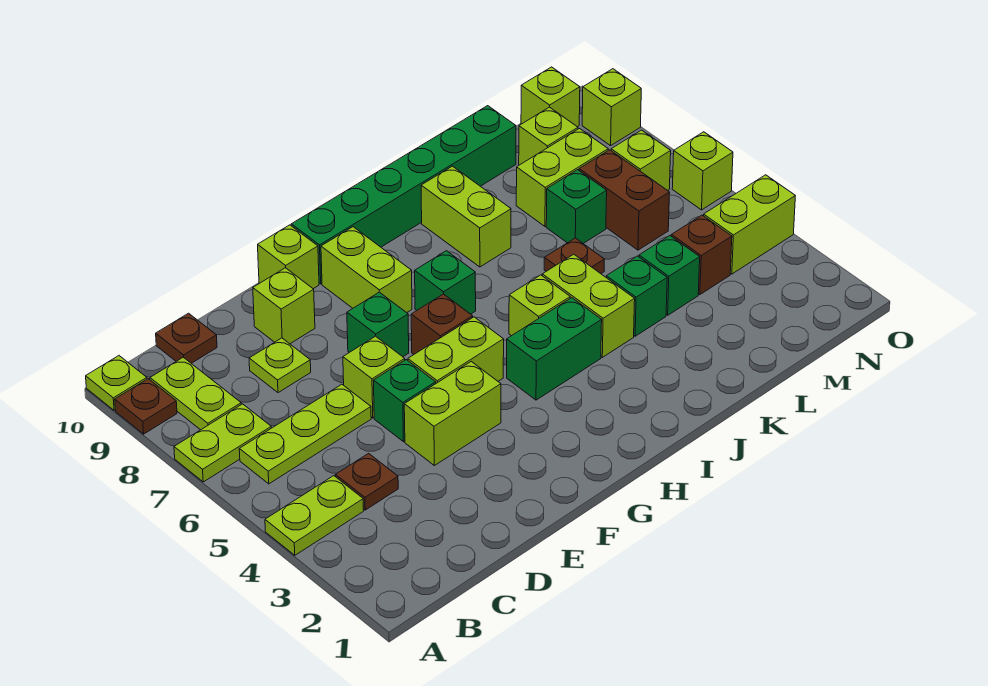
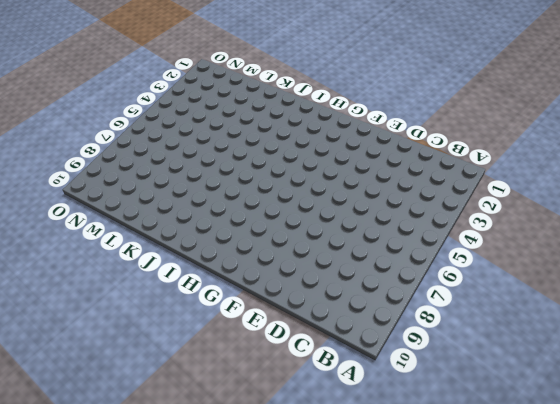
none -> lime 1x2 plate [265,476,364,555]
none -> lime 1x2 plate [174,404,271,482]
none -> brown 1x1 plate [115,379,177,434]
none -> lime 1x1 plate [86,356,147,410]

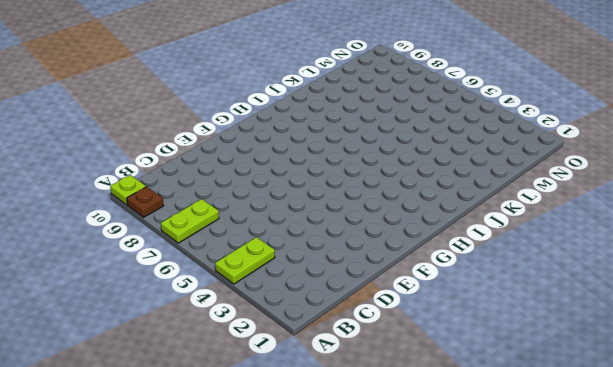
none -> lime 1x3 plate [239,384,371,484]
none -> lime 1x2 plate [150,357,241,430]
none -> brown 1x1 plate [336,453,398,510]
none -> brown 1x1 plate [156,313,217,363]

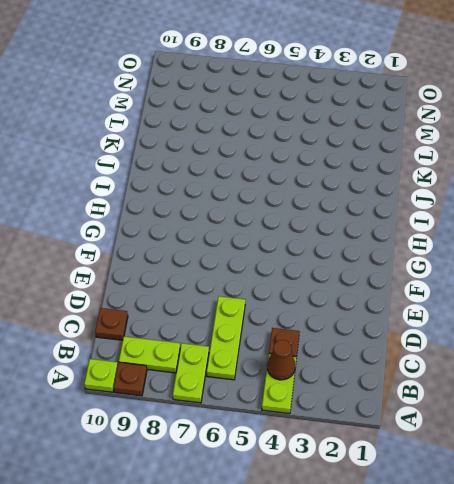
brown 1x1 cone [267,340,295,380] -> none
none -> lime 1x1 plate [249,338,311,393]
none -> lime 1x2 brick [404,362,501,465]
none -> green 1x1 brick [373,360,436,442]
none -> lime 1x1 brick [343,336,405,418]

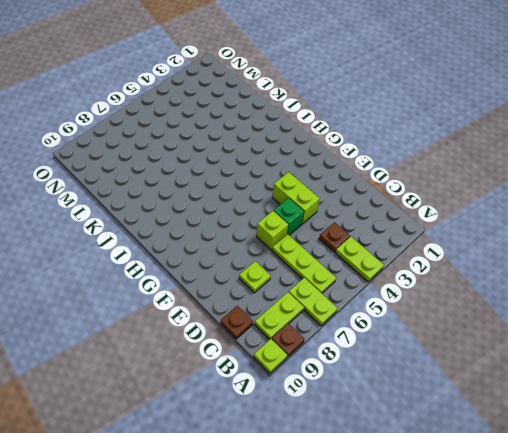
none -> lime 1x1 brick [253,268,315,344]
none -> lime 1x2 brick [408,317,504,383]
none -> green 1x1 brick [347,292,409,357]
none -> lime 1x1 brick [258,225,319,289]

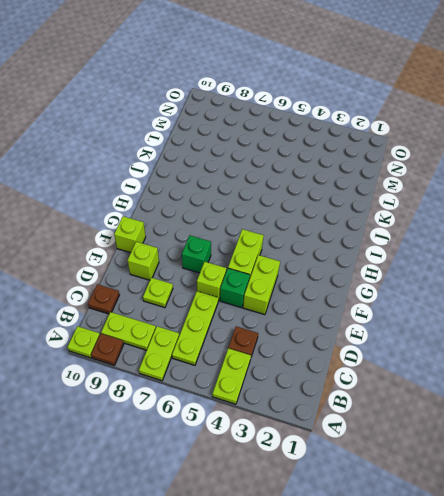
none -> brown 1x1 brick [411,294,473,354]
none -> lime 1x2 brick [321,227,412,313]
none -> green 1x6 brick [291,106,516,284]
none -> green 1x2 brick [507,298,602,400]

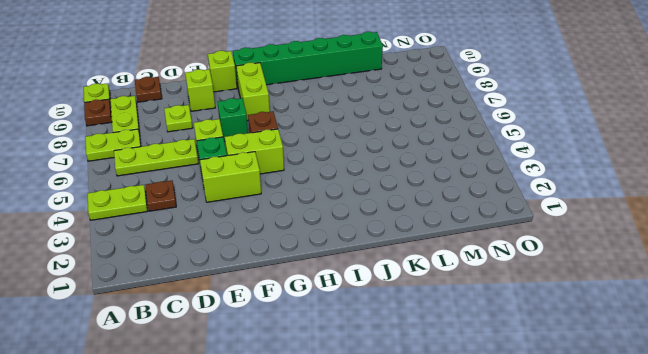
none -> green 1x2 brick [507,298,602,400]
none -> green 1x1 brick [415,251,476,314]
none -> lime 1x1 brick [509,275,570,336]
none -> lime 1x2 brick [542,254,635,357]

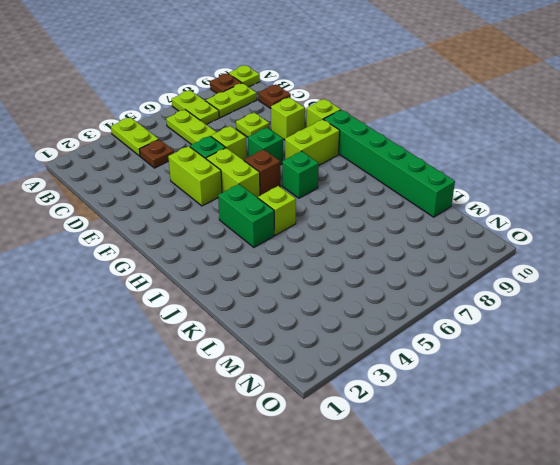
none -> lime 1x2 brick [542,254,635,357]
none -> lime 1x2 brick [421,166,511,267]
none -> green 1x1 brick [606,256,667,336]
none -> brown 1x1 plate [544,238,604,274]

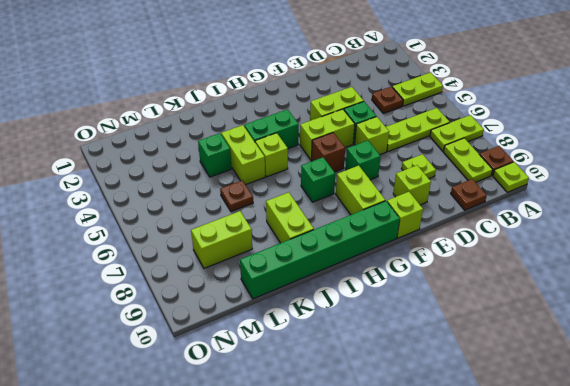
none -> green 1x1 brick [639,236,700,315]
none -> green 1x1 brick [546,170,607,244]
none -> brown 1x1 brick [671,215,732,295]
none -> brown 1x2 brick [579,150,670,250]

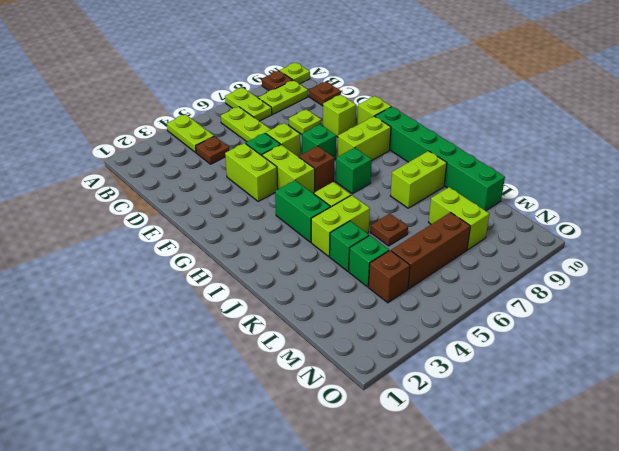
brown 1x3 brick [391,212,470,289] -> brown 1x2 brick [579,150,670,250]
none -> green 1x1 brick [546,170,607,244]
none -> lime 1x1 brick [519,107,578,165]
none -> lime 1x2 brick [704,175,795,274]
none -> lime 1x1 brick [611,130,671,191]

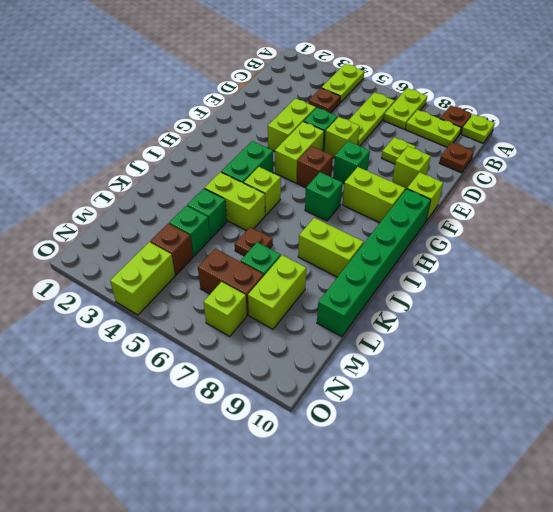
none -> lime 1x1 brick [519,107,578,165]
none -> lime 1x1 brick [521,67,580,127]
none -> lime 1x1 brick [672,132,733,210]
none -> lime 1x1 brick [582,69,641,146]

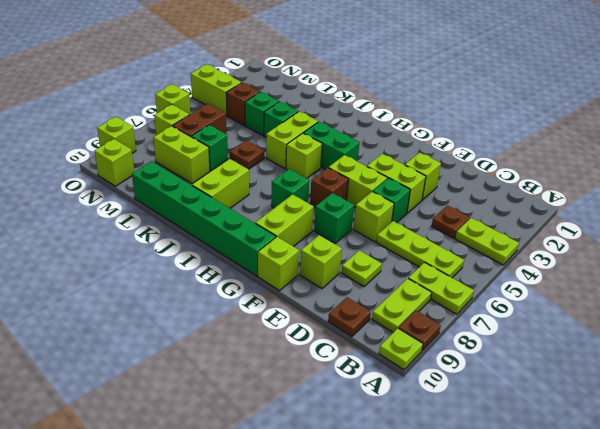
lime 1x1 brick [405,153,441,200] -> lime 1x1 brick moved to [519,107,578,165]

